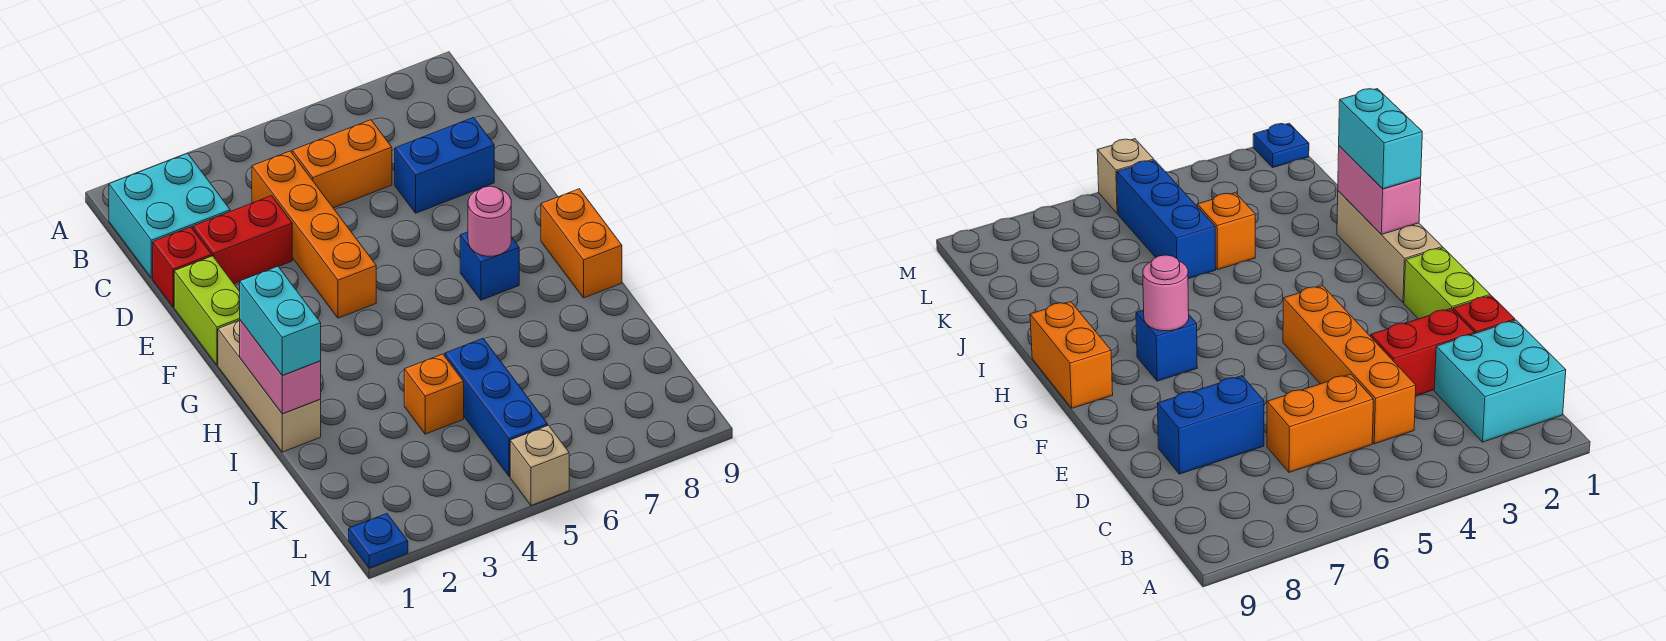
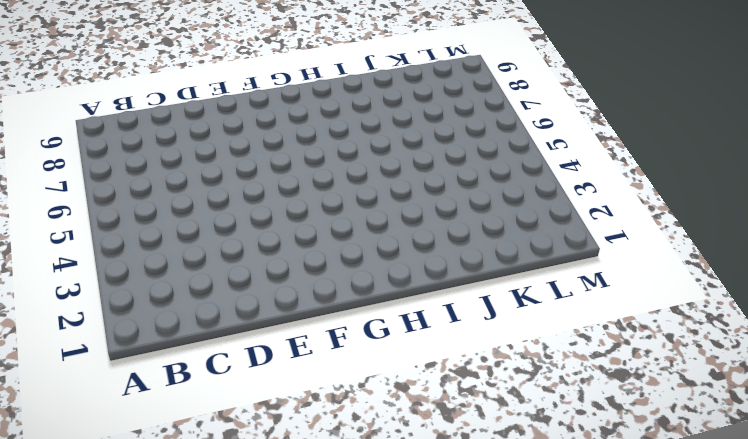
none -> cyan 2x2 brick [109,153,230,278]
none -> orange 1x4 brick [252,151,376,318]
none -> orange 1x2 brick [292,120,392,208]

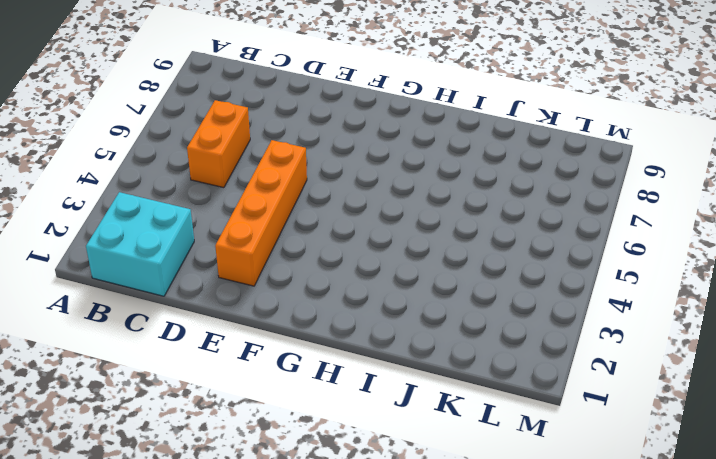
orange 1x4 brick [215,140,307,286] -> orange 1x4 brick turned to [252,151,376,318]
none -> red 1x1 brick [153,227,212,307]
none -> red 1x2 brick [193,196,292,284]
none -> blue 1x2 brick [395,118,494,213]

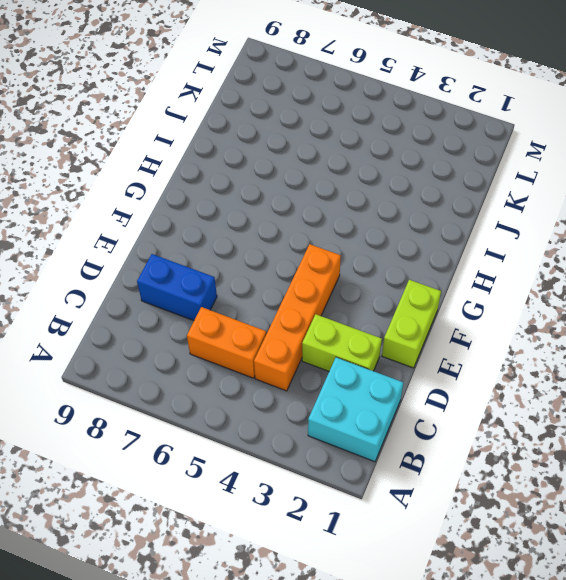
lime 1x2 brick [302,314,382,371] -> red 1x2 brick [193,196,292,284]
none -> red 1x1 brick [153,227,212,307]
none -> tan 1x3 brick [218,321,321,452]
none -> blue 1x1 brick [460,232,519,300]

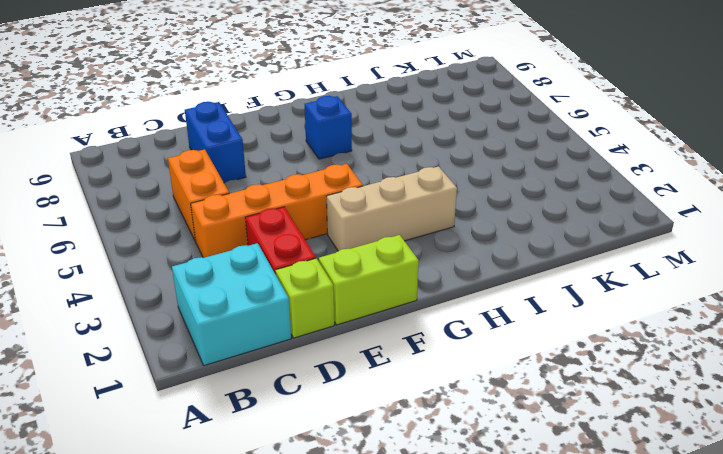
lime 1x1 brick [275,258,334,338] -> red 1x1 brick [153,227,212,307]
tan 1x3 brick [327,166,457,251] -> tan 1x3 brick moved to [218,321,321,452]
none -> orange 1x2 brick [541,189,622,298]
none -> orange 1x1 brick [404,354,464,434]
none -> blue 1x3 brick [445,339,548,477]

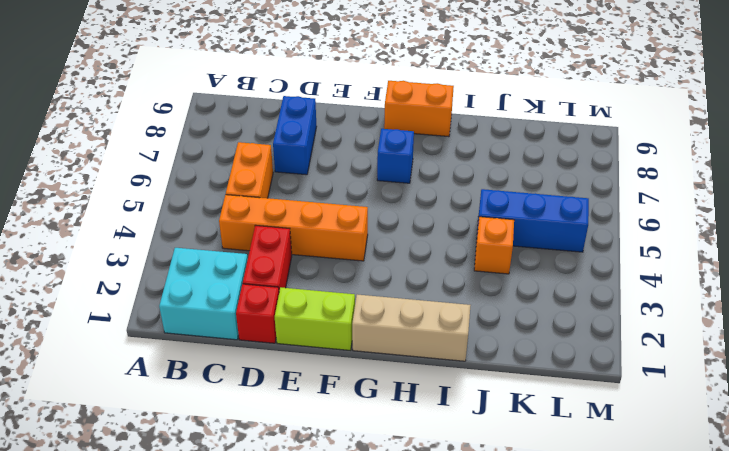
none -> blue 1x1 plate [349,514,408,568]
none -> tan 1x1 brick [510,425,569,505]
none -> pink 1x1 round brick [468,186,511,256]

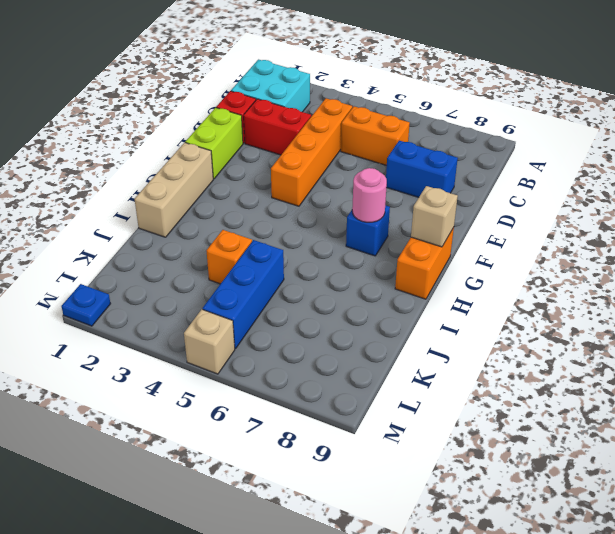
tan 1x1 brick [411,186,458,247] -> none
none -> pink 1x2 brick [239,320,321,414]
none -> cyan 1x2 brick [240,266,321,375]

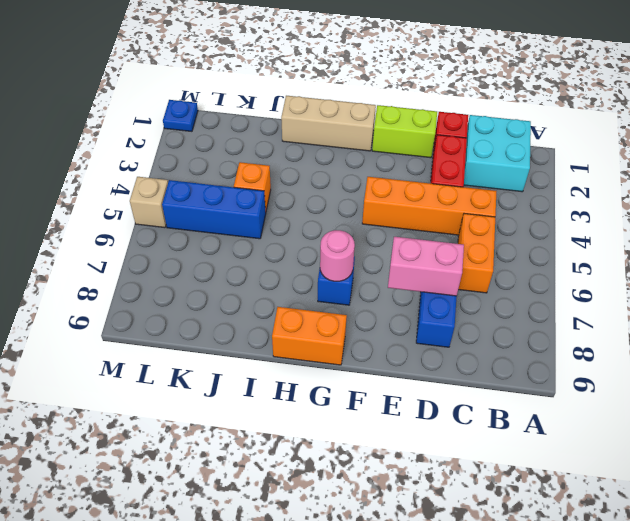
pink 1x2 brick [388,237,464,296] -> pink 1x2 brick moved to [239,320,321,414]
none -> cyan 1x2 brick [240,266,321,375]

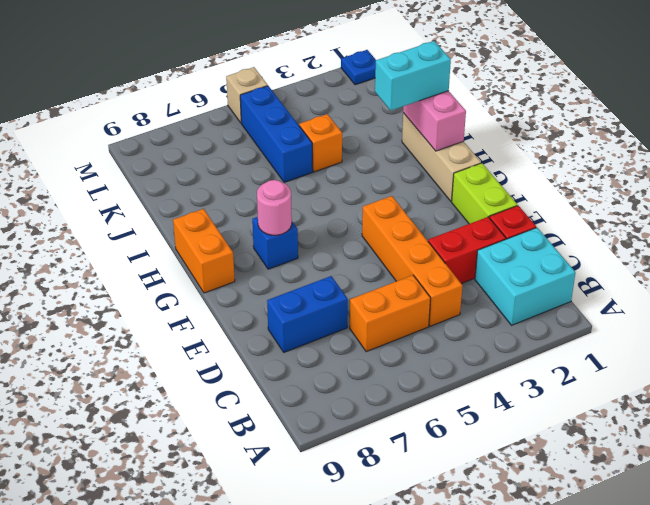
cyan 1x2 brick [375,41,451,110] -> cyan 1x2 brick turned to [240,266,321,375]

